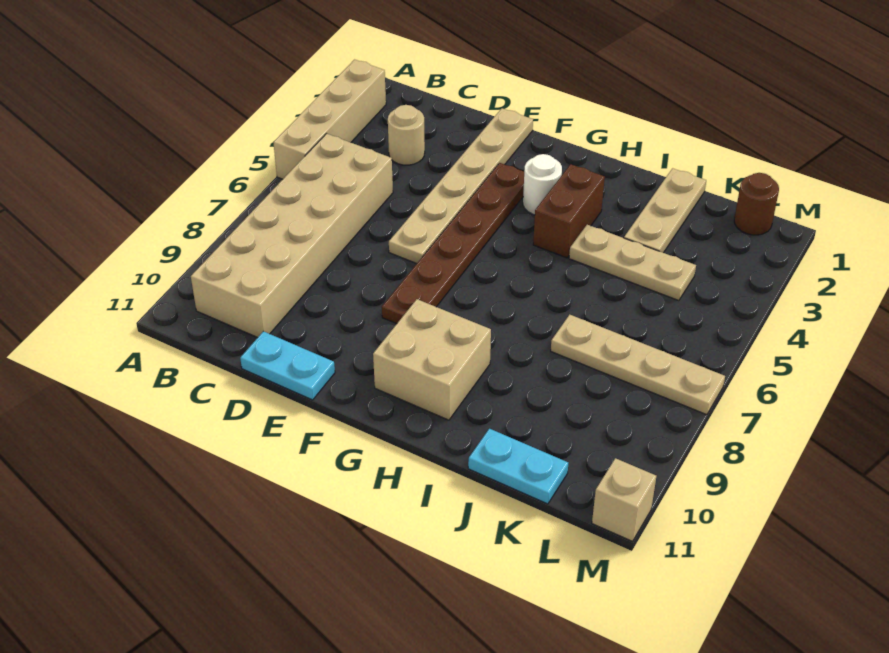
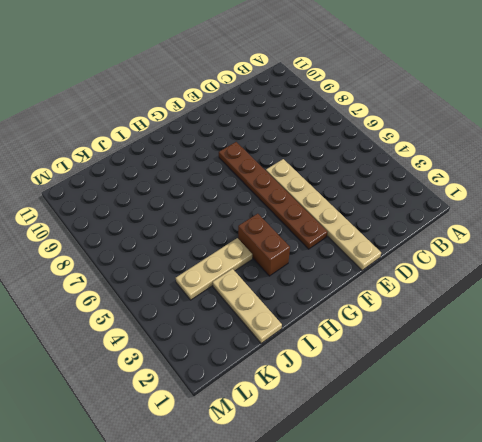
none -> tan 1x4 brick [273,60,386,179]
none -> tan 2x6 brick [191,134,393,338]
none -> tan 1x1 round brick [388,105,425,165]

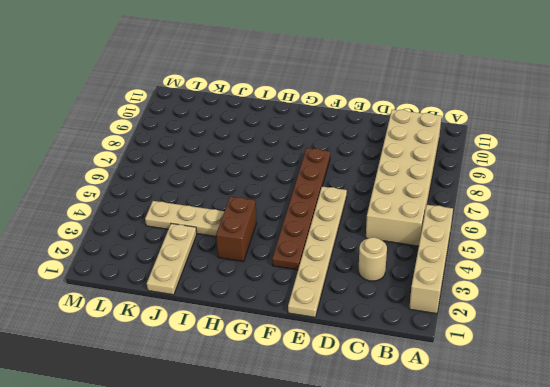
none -> cyan 1x2 plate [240,331,335,400]
none -> white 1x1 round brick [523,154,562,215]
none -> tan 2x2 brick [373,299,491,420]

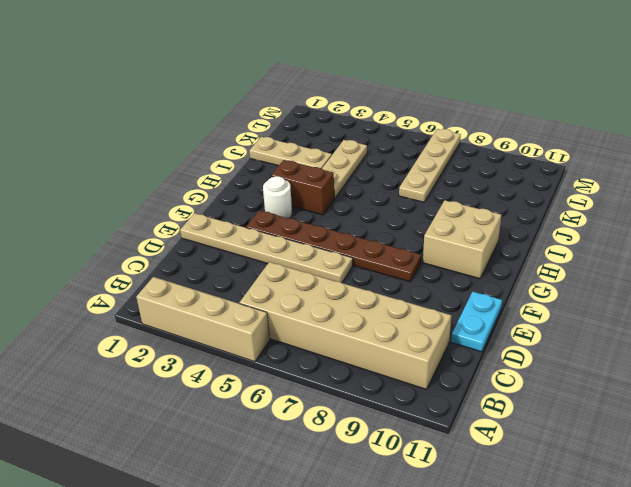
none -> tan 1x1 round brick [388,105,425,165]
none -> cyan 1x2 plate [468,429,568,504]
none -> brown 1x1 round brick [734,173,779,235]

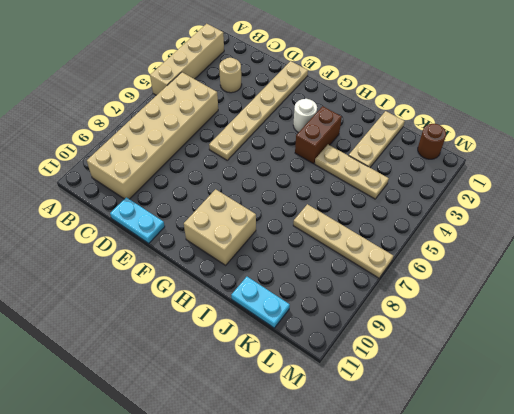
none -> brown 1x6 plate [382,163,524,324]
none -> tan 1x1 brick [592,458,656,541]

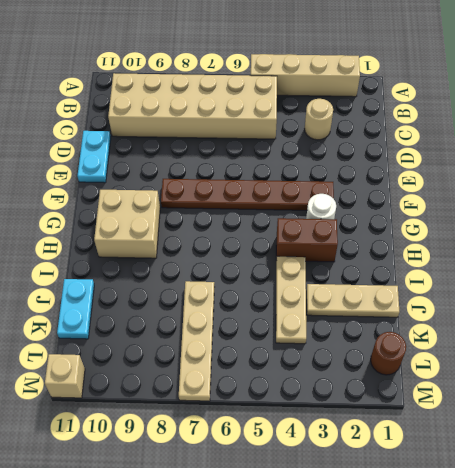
none -> tan 1x6 plate [389,108,533,264]

